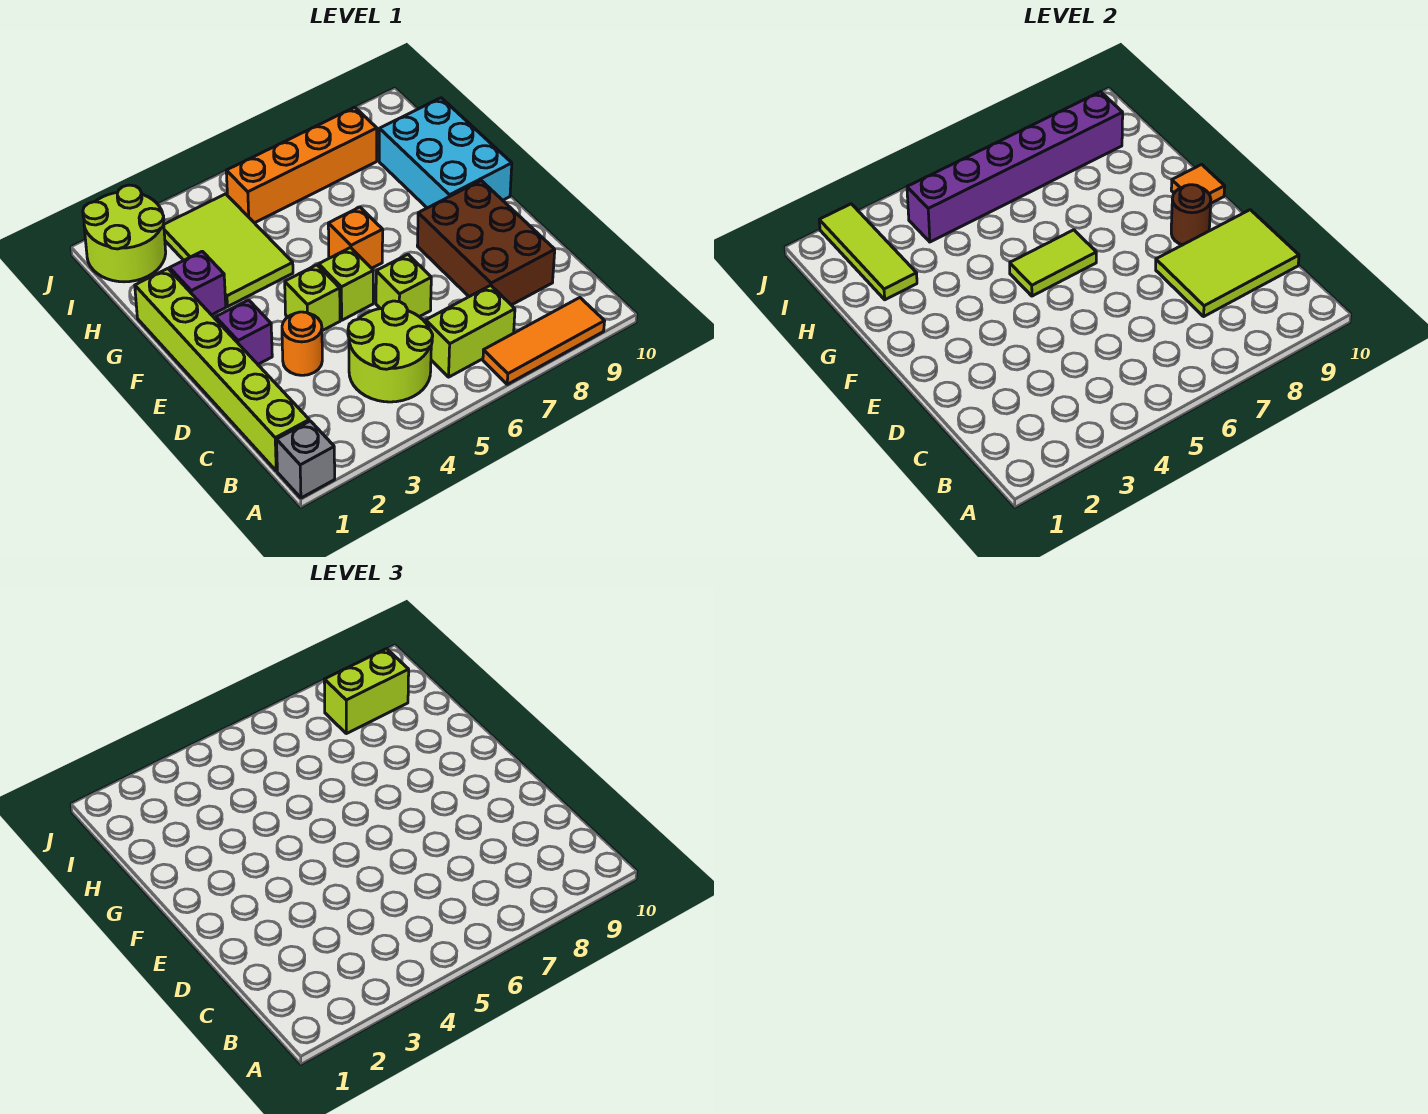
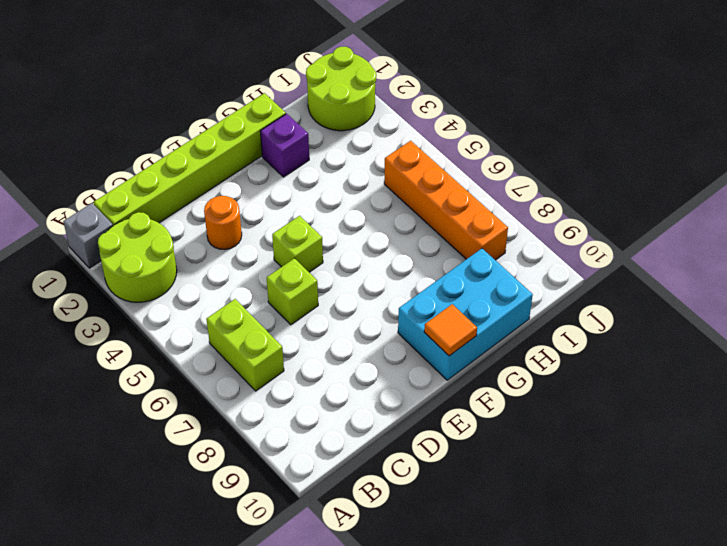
lime 2x2 round brick [98,212,177,302] -> lime 2x2 round brick moved to [348,301,433,402]
none -> orange 1x3 tile [483,298,605,384]
none -> brown 2x3 brick [417,181,555,305]
none -> purple 1x1 brick [216,300,272,364]

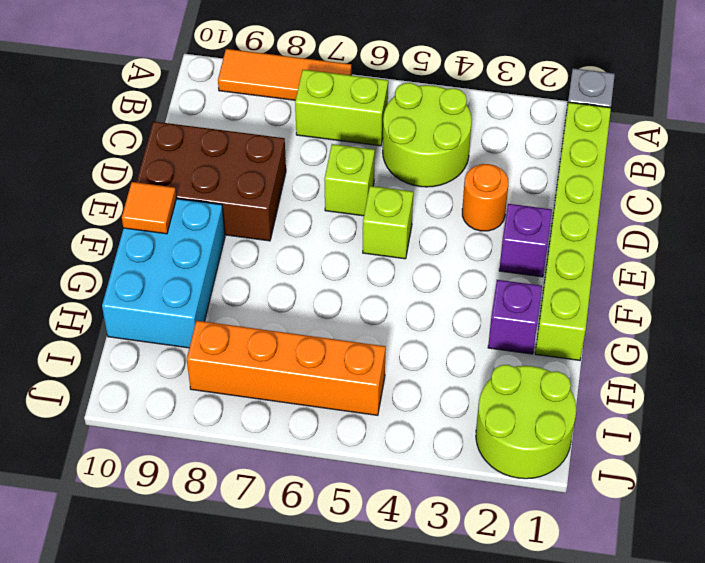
brown 2x3 brick [136,121,286,241] -> brown 2x3 brick turned to [417,181,555,305]
none -> lime 1x1 brick [285,265,340,331]
none -> orange 1x1 brick [328,207,383,268]
none -> lime 2x3 tile [164,194,293,307]

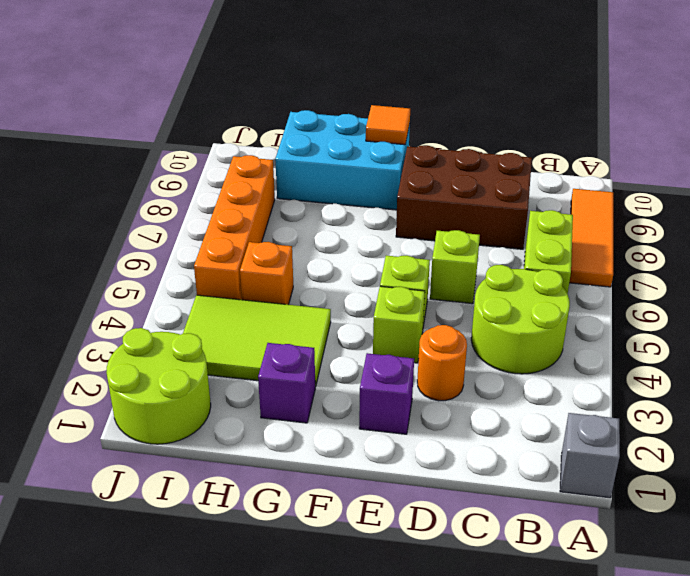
orange 1x1 brick [240,242,293,305] -> orange 1x1 brick moved to [328,207,383,268]
none -> lime 1x6 brick [135,269,309,471]
none -> lime 2x3 tile [1156,210,1299,316]
none -> brown 1x1 round brick [1171,185,1211,245]

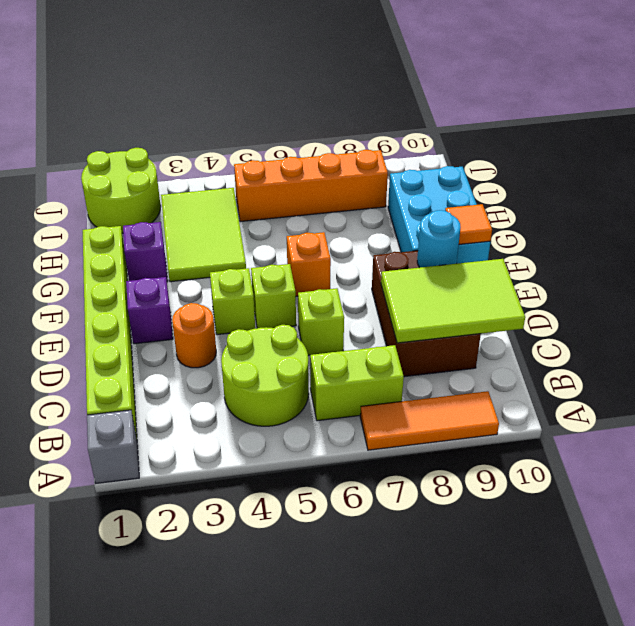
cyan 1x1 round brick [417,210,461,268] -> brown 1x1 round brick [1171,185,1211,245]
none -> lime 1x2 tile [1010,230,1096,296]
none -> lime 1x3 tile [819,204,917,300]
none -> purple 1x6 brick [907,92,1123,242]

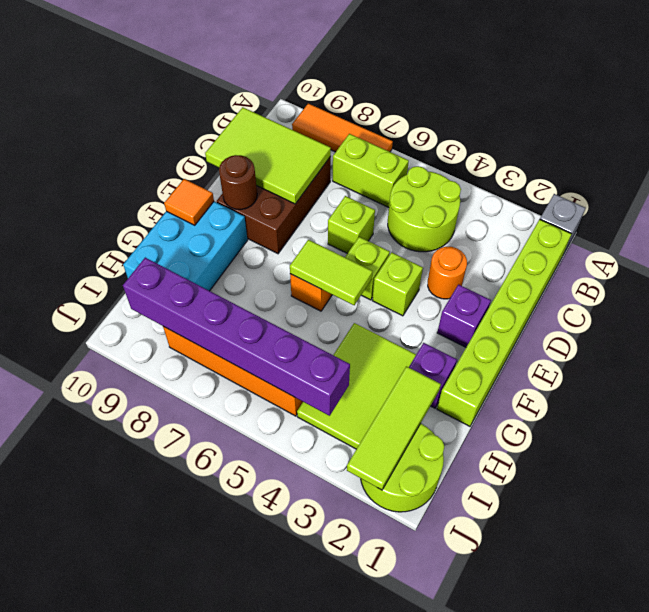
none -> lime 1x2 brick [324,649,409,734]

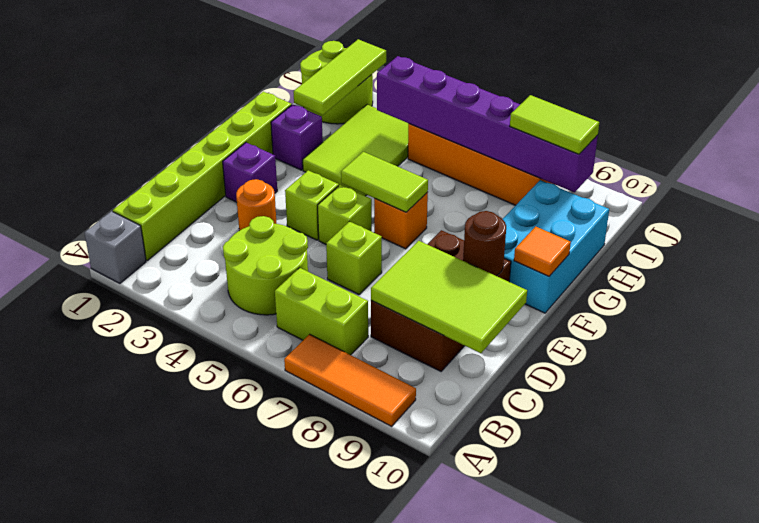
lime 1x2 tile [510,95,599,154] -> lime 1x2 brick [324,649,409,734]

